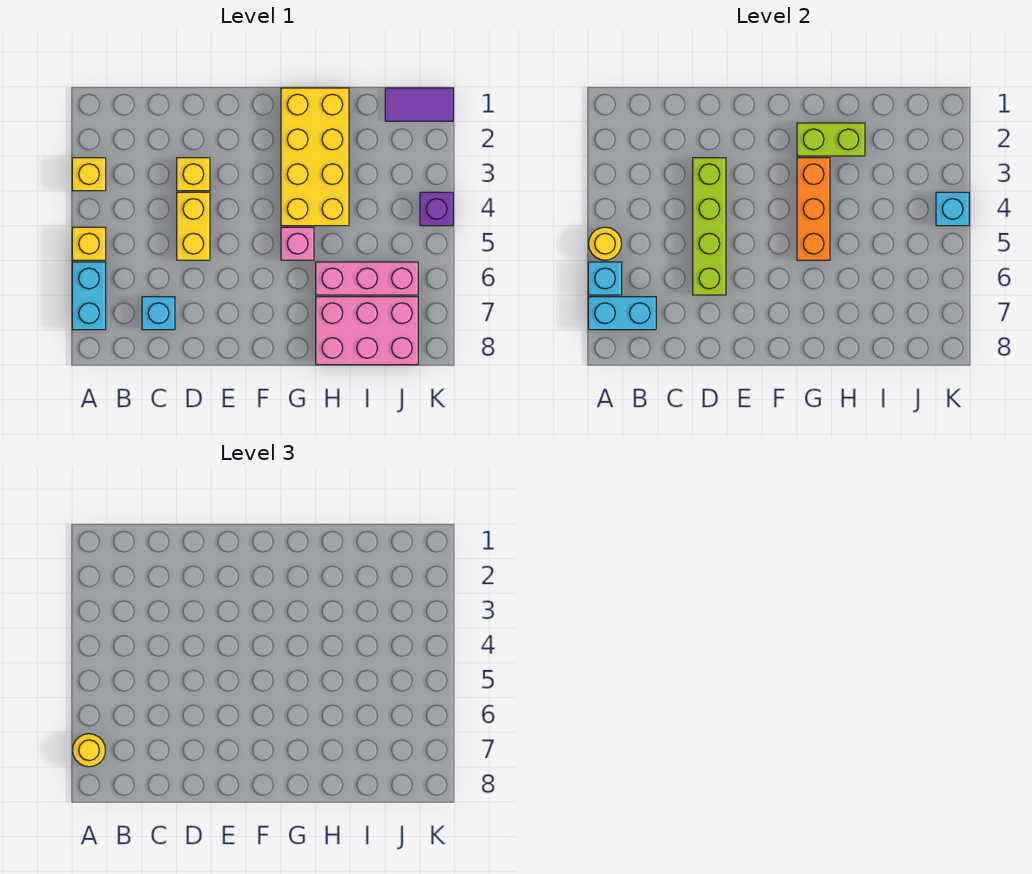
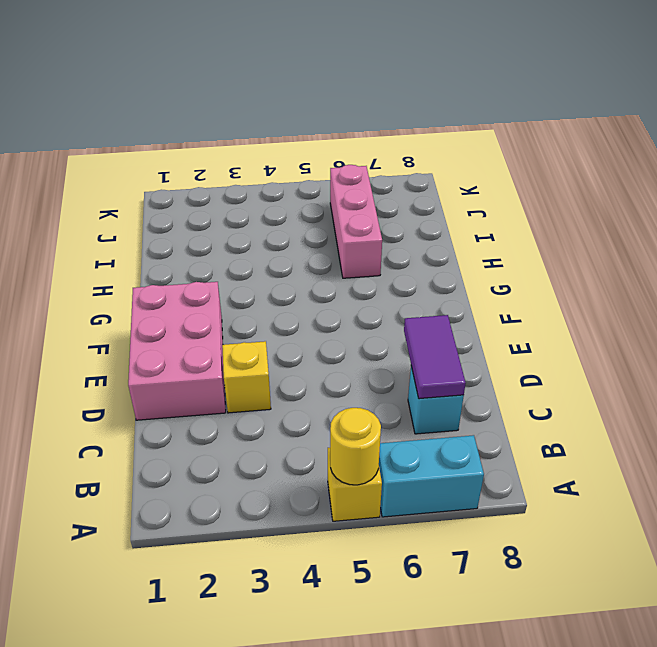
purple 1x2 tile [404,315,466,399] -> purple 1x2 tile moved to [385,88,453,121]
pink 2x3 brick [128,282,226,420] -> pink 2x3 brick moved to [316,297,418,365]
none -> yellow 1x1 brick [72,158,106,191]
none -> yellow 1x2 brick [177,192,210,260]
none -> yellow 2x4 brick [281,88,349,226]

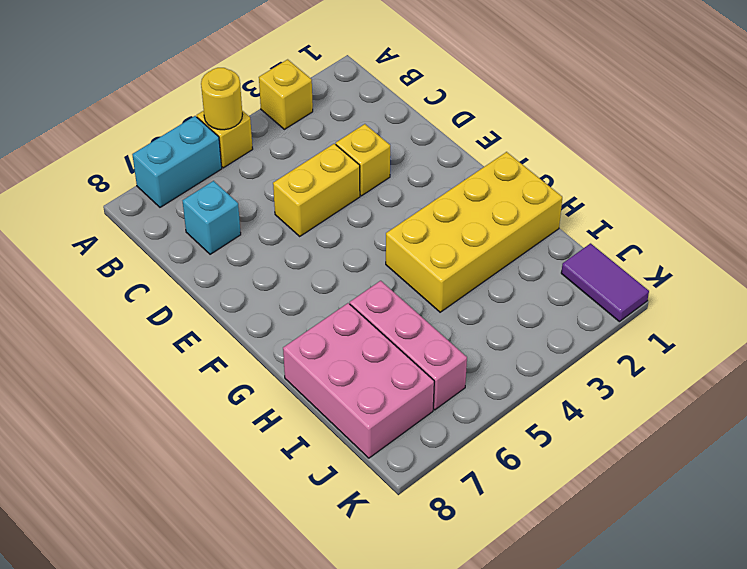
none -> pink 1x1 brick [281,227,314,260]
none -> purple 1x1 brick [420,192,453,226]
none -> cyan 1x1 brick [588,262,622,295]

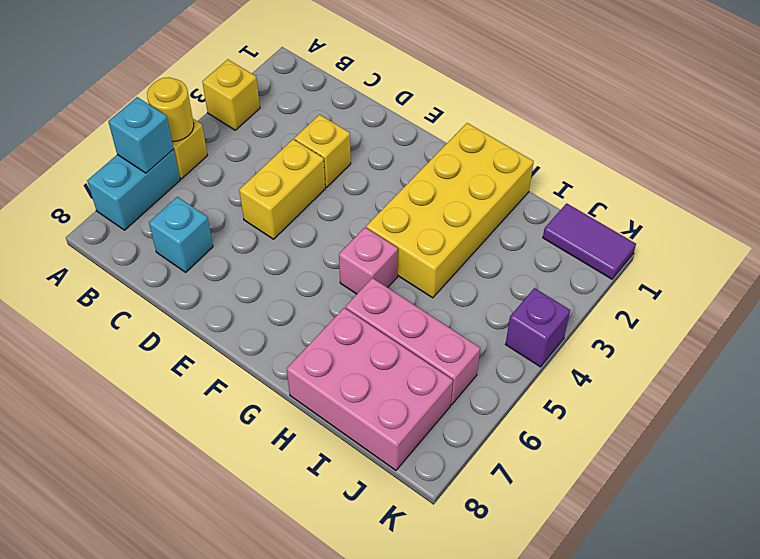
none -> cyan 1x2 brick [588,297,656,330]
none -> lime 1x4 brick [693,158,726,295]
none -> lime 1x2 brick [797,123,865,156]

